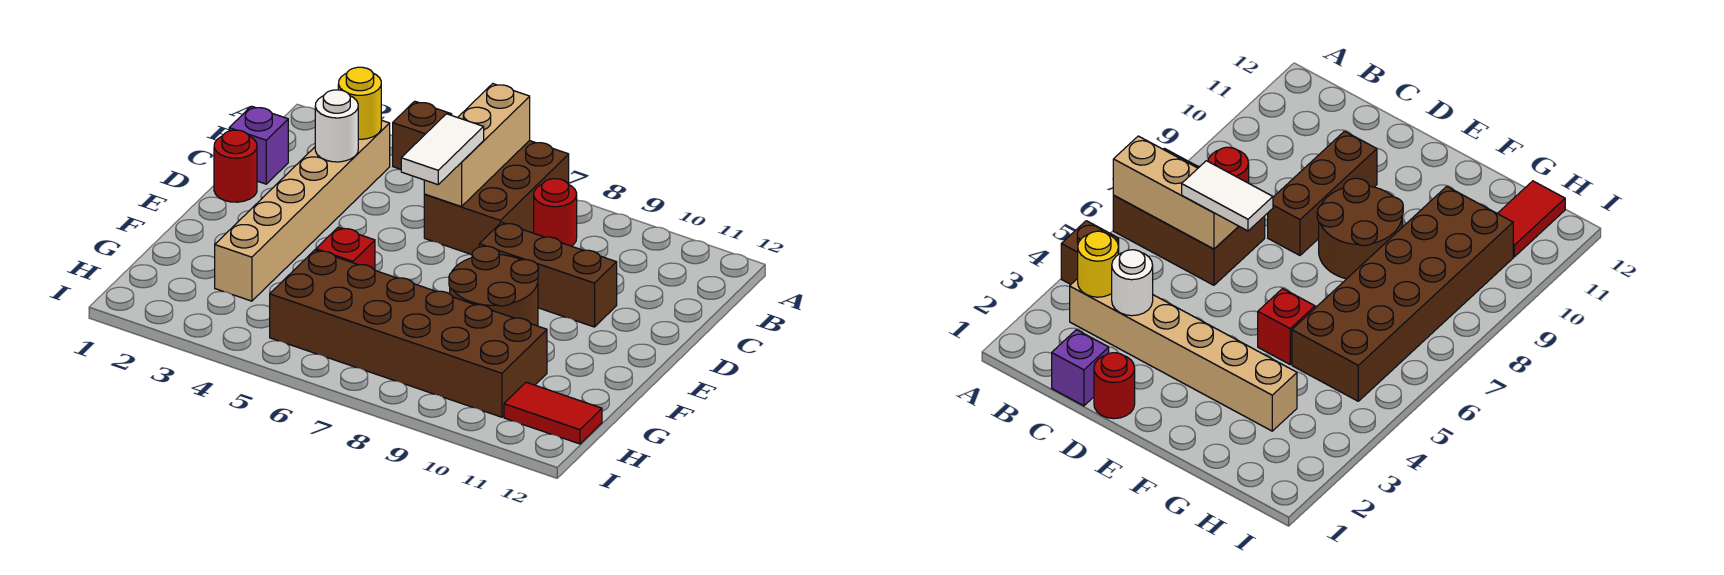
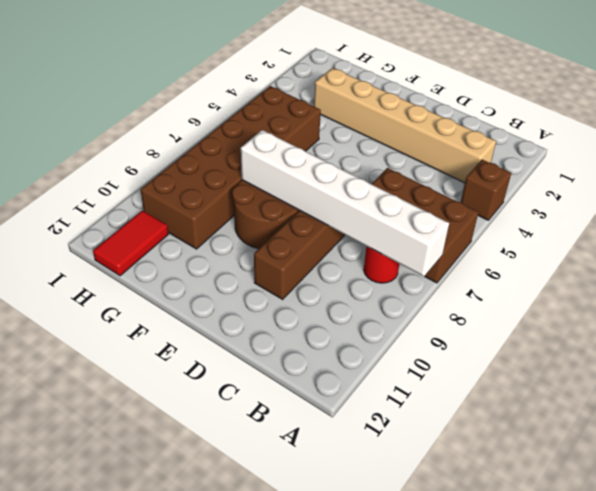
white 1x6 brick [241,130,449,276] -> none
none -> purple 1x1 brick [229,106,288,184]
none -> red 1x1 round brick [214,130,257,202]
none -> red 1x1 brick [316,227,375,270]

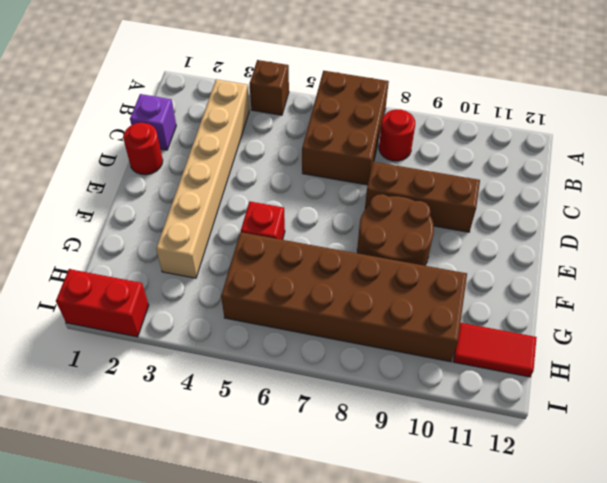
red 1x2 brick [56,269,149,337] -> none
none -> tan 1x3 brick [424,84,530,207]
none -> yellow 1x1 round brick [338,67,381,139]
none -> white 1x1 round brick [315,90,358,162]

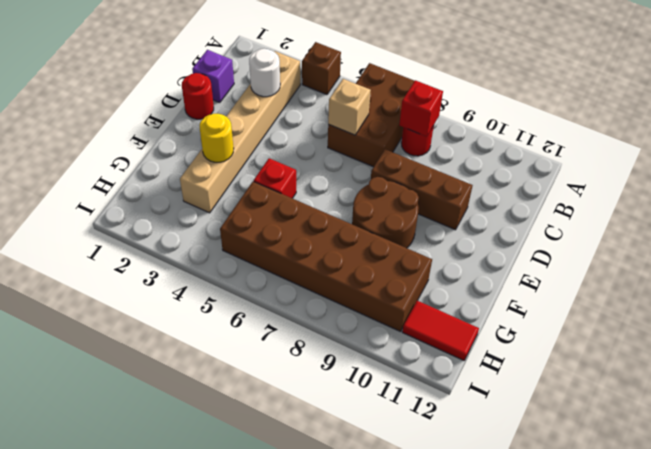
red 1x1 brick [399,80,443,137] -> none
tan 1x1 brick [328,79,371,135] -> tan 1x3 brick [424,84,530,207]
yellow 1x1 round brick [200,114,234,162] -> yellow 1x1 round brick moved to [338,67,381,139]
none -> white 1x2 tile [401,114,484,185]

